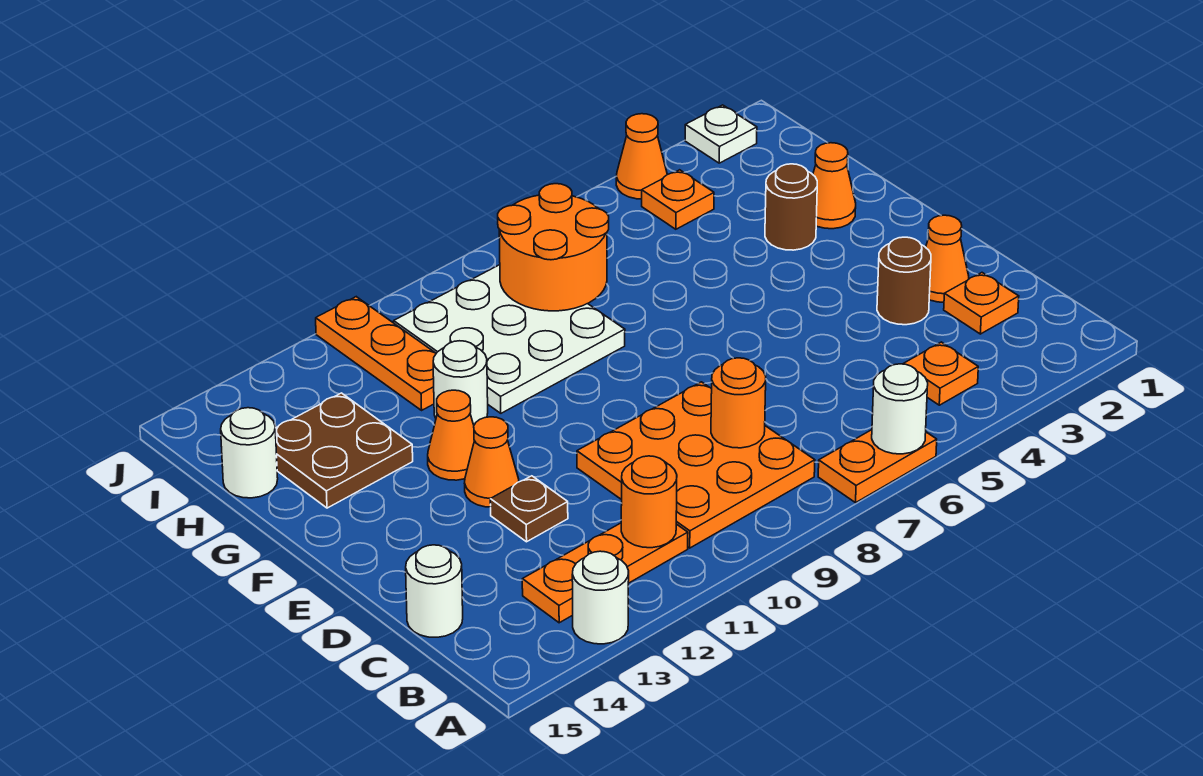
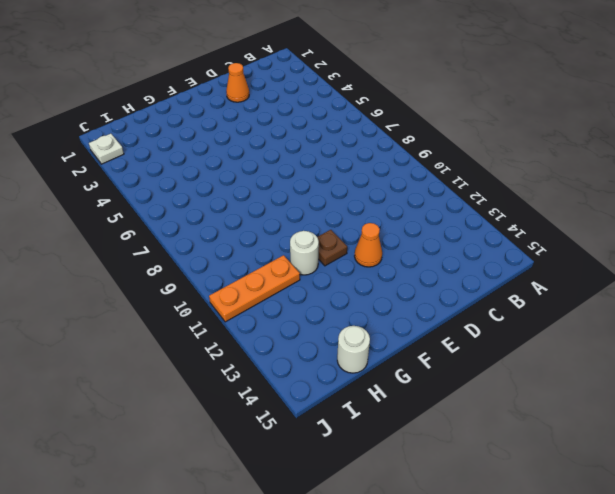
brown 1x1 plate [317,230,347,266] -> brown 1x1 plate moved to [490,476,568,542]
none -> orange 1x2 plate [818,430,937,503]
none -> white 1x1 round brick [572,551,629,644]
none -> orange 1x1 plate [903,342,978,405]

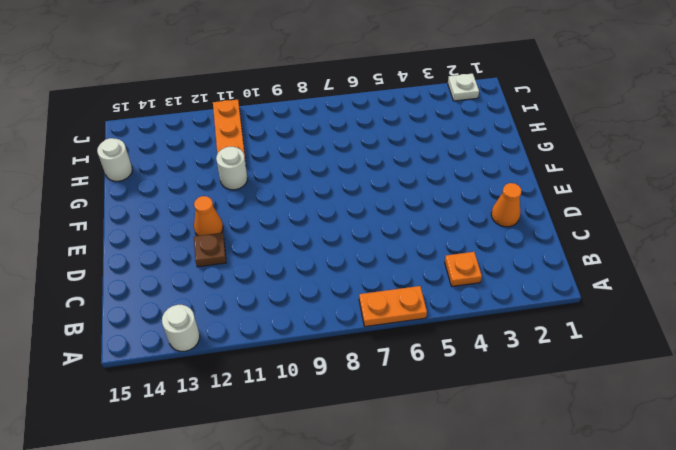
none -> orange 3x3 plate [577,382,815,548]
none -> orange 1x3 plate [522,523,688,623]
none -> orange 1x1 plate [944,273,1019,334]

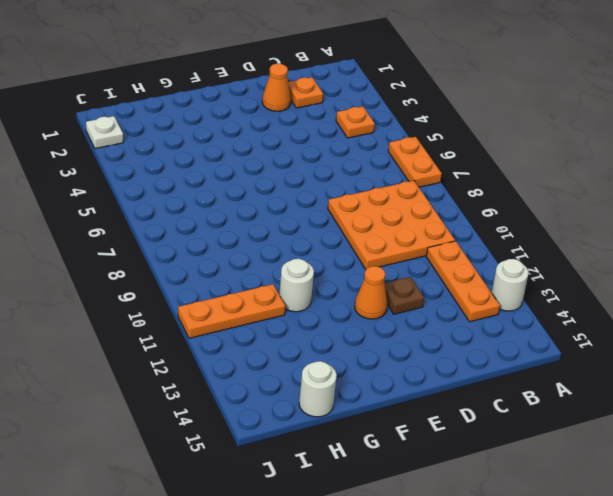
none -> white 1x1 round brick [406,545,463,637]
none -> brown 1x1 round brick [877,237,931,325]
none -> orange 1x1 cone [428,390,475,480]

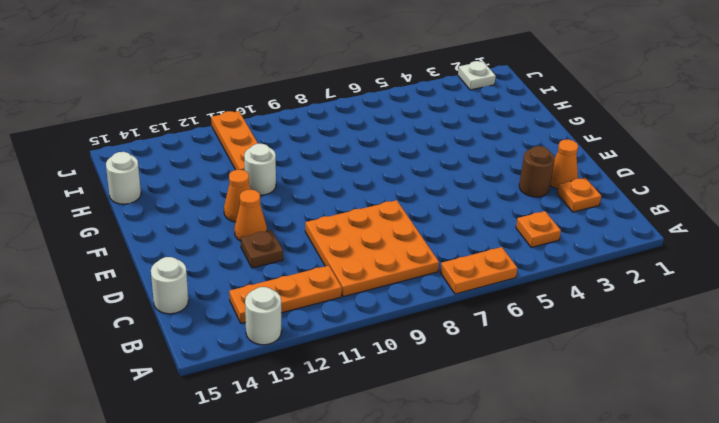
none -> orange 1x1 cone [813,143,856,229]
none -> brown 1x1 round brick [765,164,817,250]
none -> white 3x3 plate [394,265,625,413]

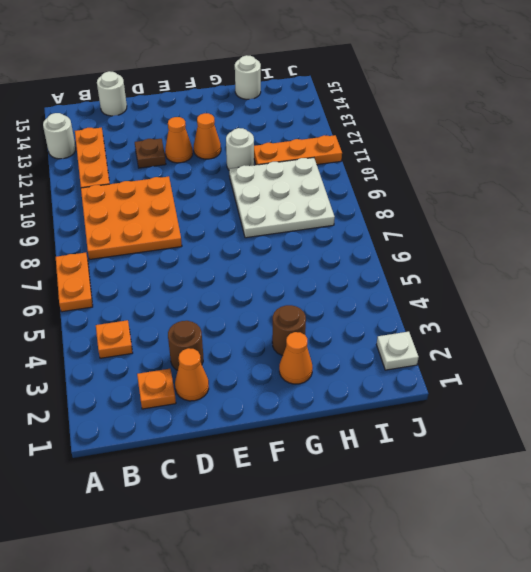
none -> brown 2x2 plate [275,393,413,508]
none -> orange 1x1 plate [642,170,714,229]
none -> orange 1x1 cone [616,114,667,199]

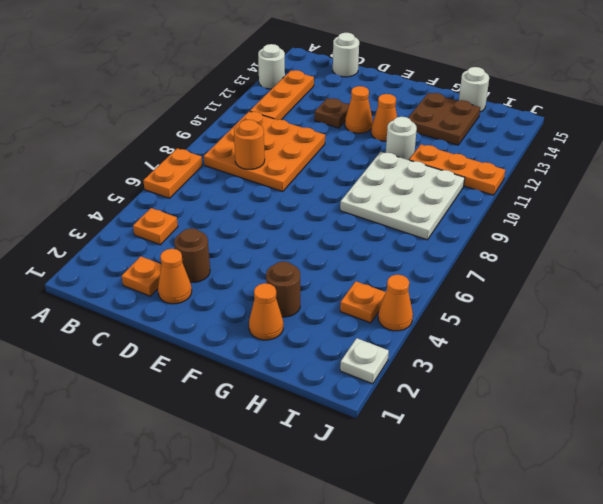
none -> white 1x1 round brick [872,364,928,454]
none -> orange 1x1 round brick [621,456,677,548]
none -> orange 2x2 round brick [498,184,609,311]

